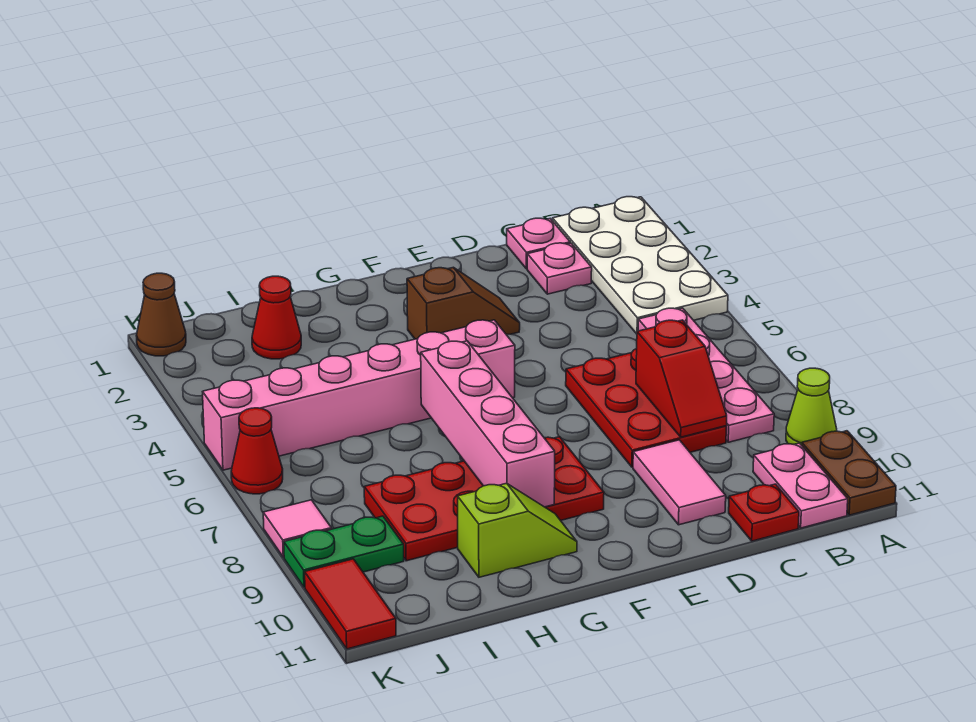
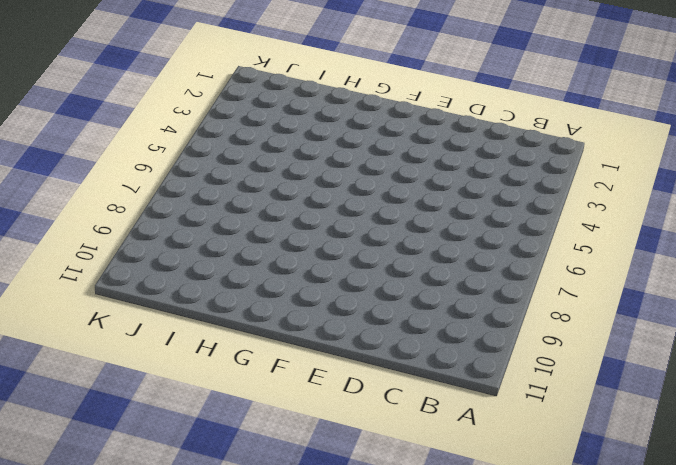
none -> white 2x4 plate [553,197,728,334]
none -> lime 1x1 cone [786,368,837,445]
none -> brown 1x2 plate [802,431,896,515]

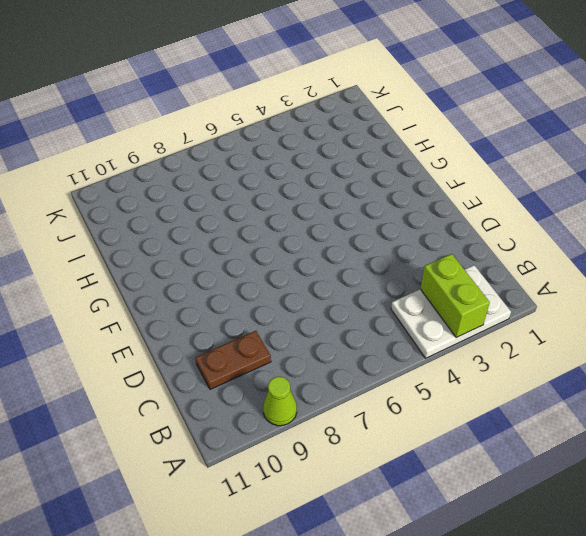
white 2x3 plate [391,265,511,358] -> white 2x4 plate [553,197,728,334]
lime 1x2 brick [420,254,490,338] -> none
brown 1x2 plate [195,331,271,389] -> brown 1x2 plate moved to [802,431,896,515]
none -> pink 1x4 plate [638,308,774,442]
none -> pink 1x2 plate [753,443,848,528]
none -> pink 1x1 plate [507,218,570,269]

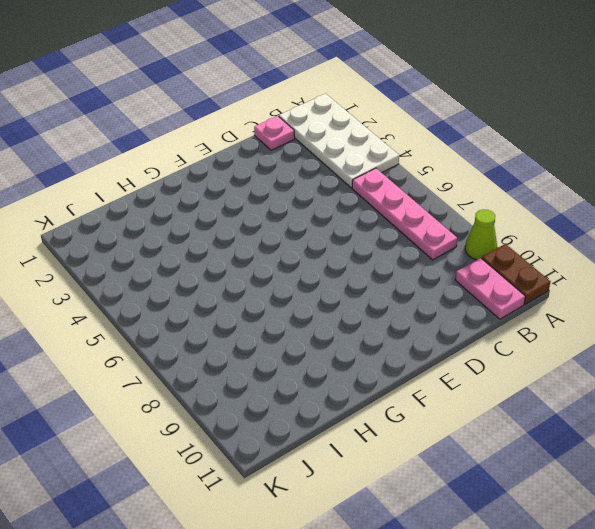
none -> pink 1x1 plate [527,243,592,294]
none -> red 2x3 plate [566,348,726,467]
none -> red 1x1 plate [729,484,799,541]

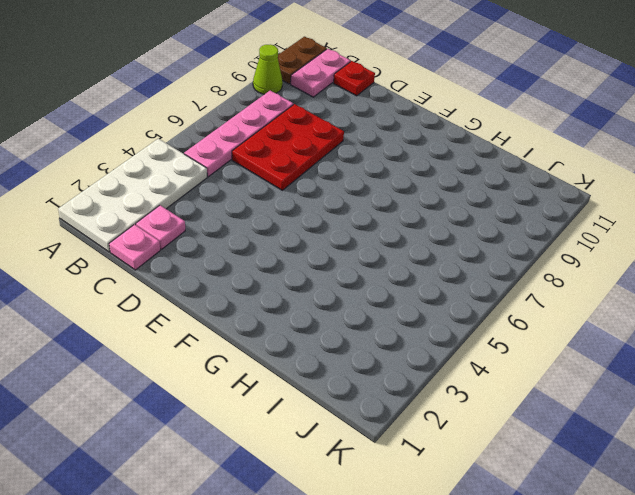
none -> pink 1x2 tile [633,440,726,525]
none -> brown 1x2 slope [407,267,520,339]
none -> pink 1x6 brick [203,320,515,470]

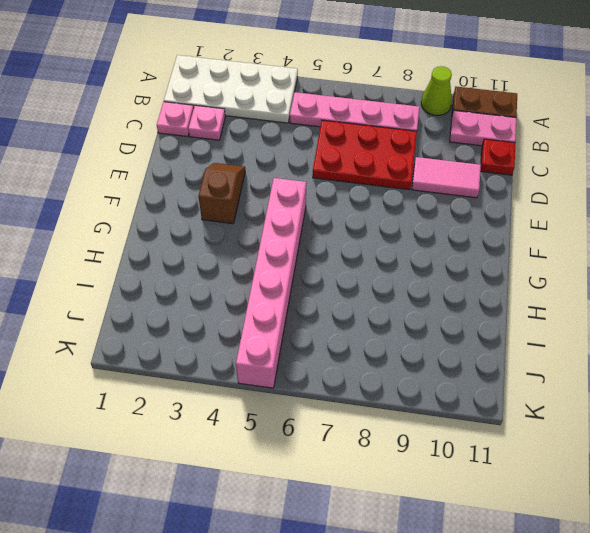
none -> red 2x4 plate [364,437,604,561]
none -> lime 1x2 slope [458,483,577,577]
none -> red 1x1 cone [252,276,301,359]

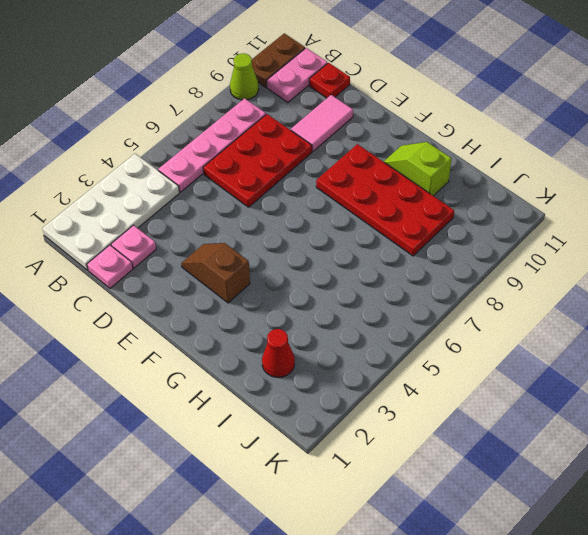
none -> pink 1x6 brick [203,320,515,470]
none -> green 1x2 plate [284,516,404,587]
none -> brown 1x1 cone [136,273,186,356]

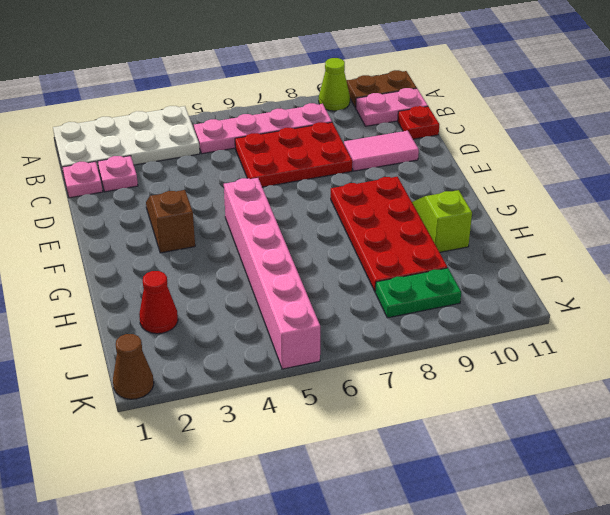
green 1x2 plate [375,268,461,318] -> green 1x2 plate turned to [284,516,404,587]
none -> red 1x1 cone [231,408,283,494]
none -> pink 1x1 tile [263,500,331,557]
none -> red 1x2 tile [305,559,396,649]

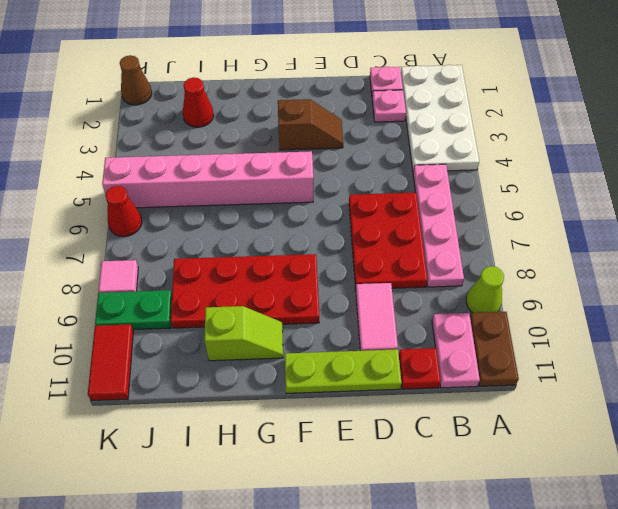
lime 1x3 plate [285,349,402,393] -> none
none -> red 1x2 slope [636,320,727,437]
none -> pink 1x4 brick [421,341,555,507]

